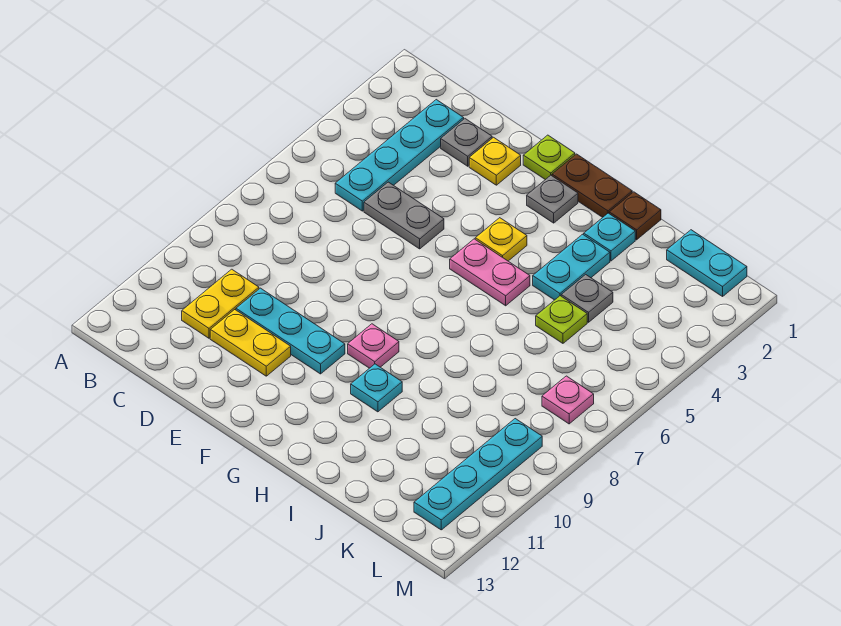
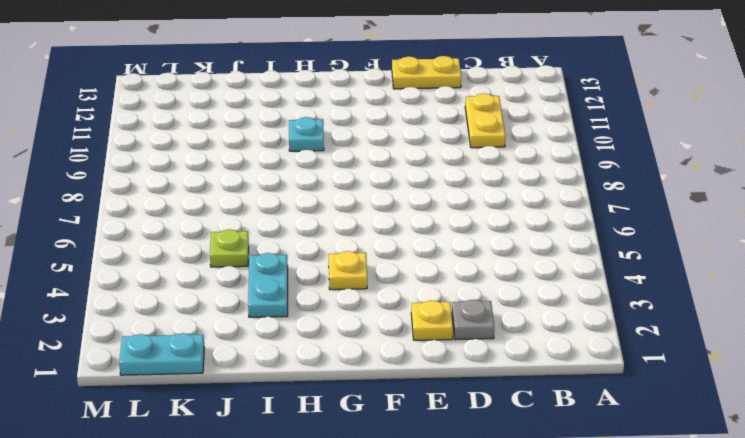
yellow 1x2 plate [392,56,461,89] -> yellow 1x2 plate moved to [210,310,291,376]
none -> cyan 1x4 plate [335,100,464,211]
none -> grey 1x2 plate [364,182,444,249]
none -> cyan 1x3 plate [236,288,345,374]

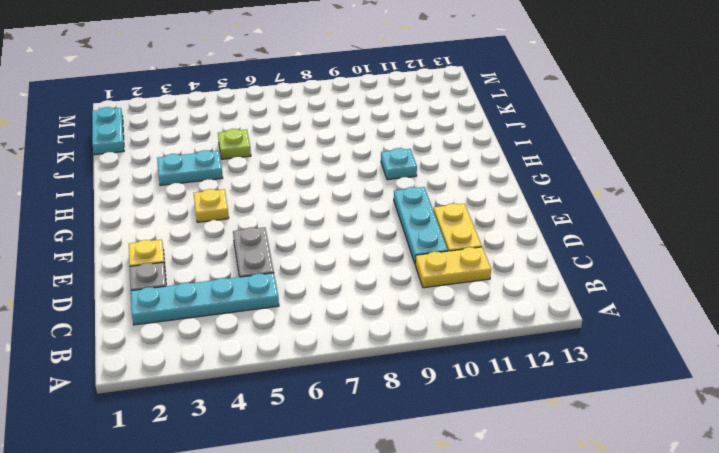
none -> lime 1x1 plate [523,135,575,180]
none -> brown 1x2 plate [552,154,632,217]
none -> grey 1x1 plate [527,175,578,223]

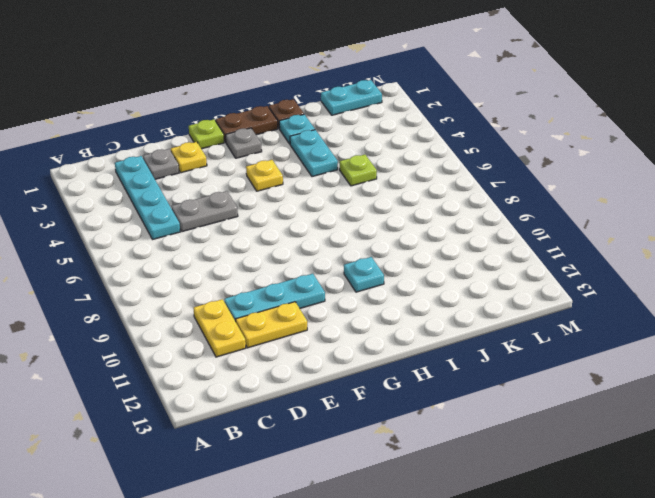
none -> pink 1x2 plate [450,239,530,306]
none -> pink 1x1 plate [348,324,399,368]
none -> grey 1x1 plate [561,274,613,322]

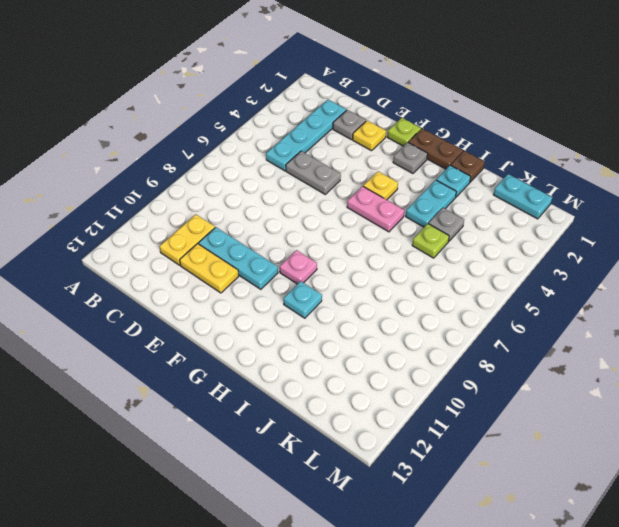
none -> pink 1x1 plate [542,376,594,424]
none -> cyan 1x4 plate [414,419,542,530]

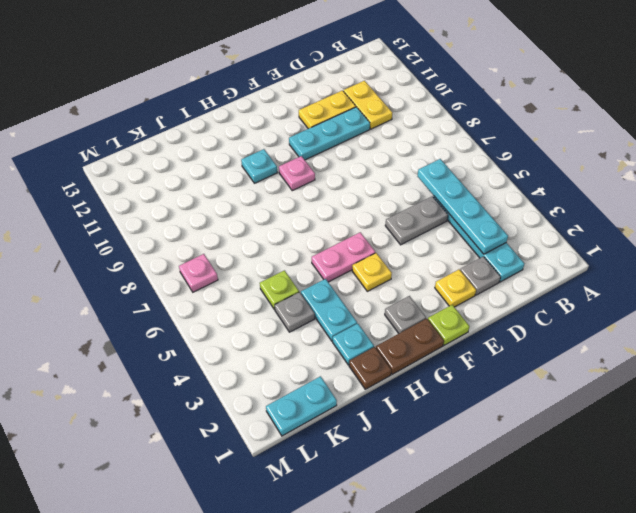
cyan 1x4 plate [417,159,508,254] -> cyan 1x4 plate moved to [414,419,542,530]

